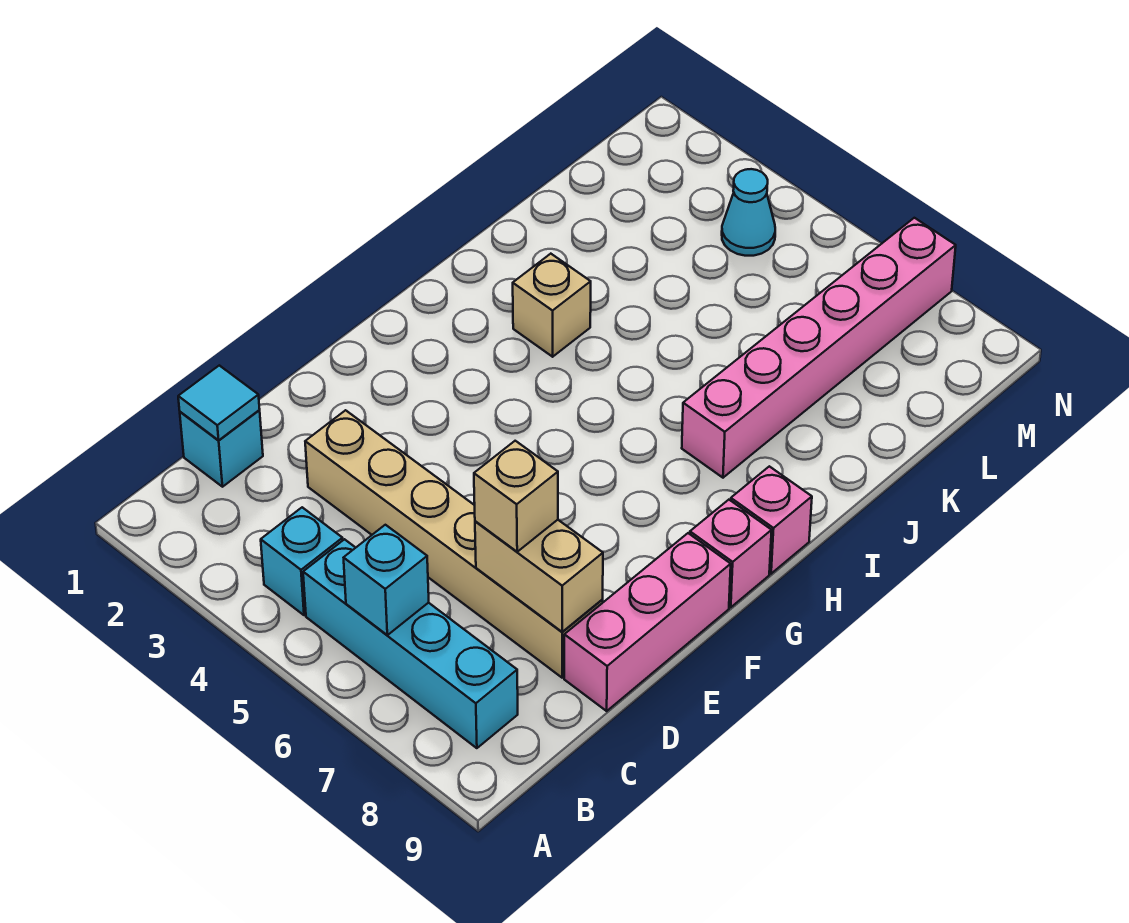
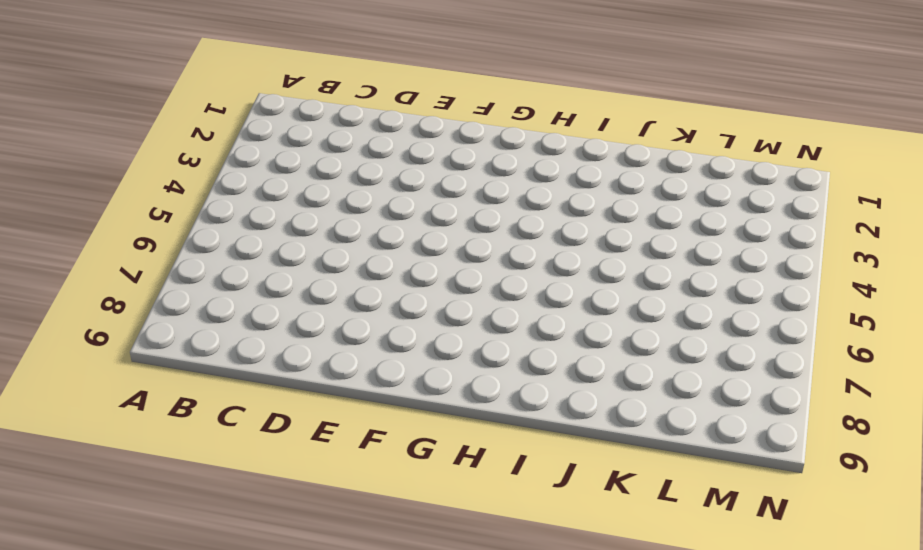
none -> cyan 1x1 brick [261,507,343,615]
none -> cyan 1x4 brick [303,539,518,748]
none -> cyan 1x1 brick [180,410,263,487]

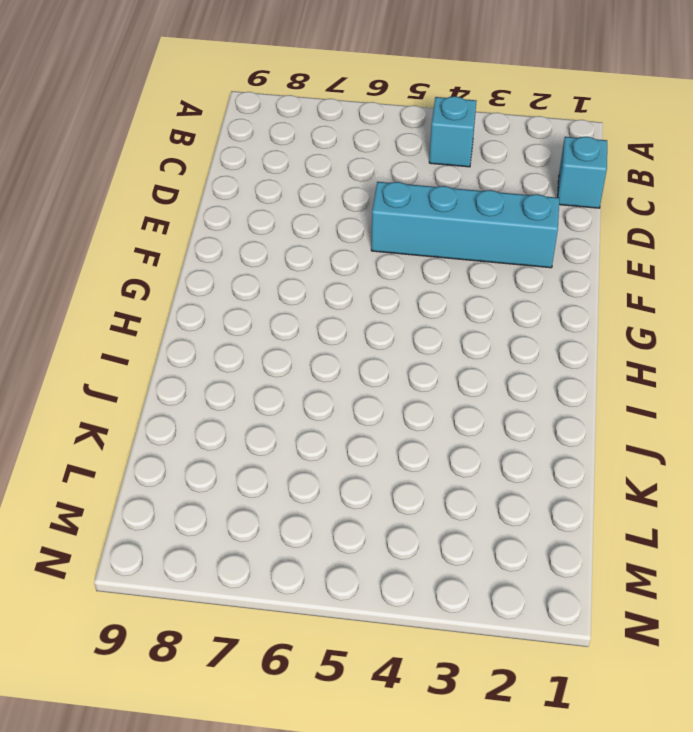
cyan 1x4 brick [371,182,559,268] -> cyan 1x4 brick moved to [303,539,518,748]
none -> tan 1x6 brick [305,410,603,678]
none -> pink 1x3 brick [564,533,731,711]
none -> pink 1x1 brick [690,500,772,607]

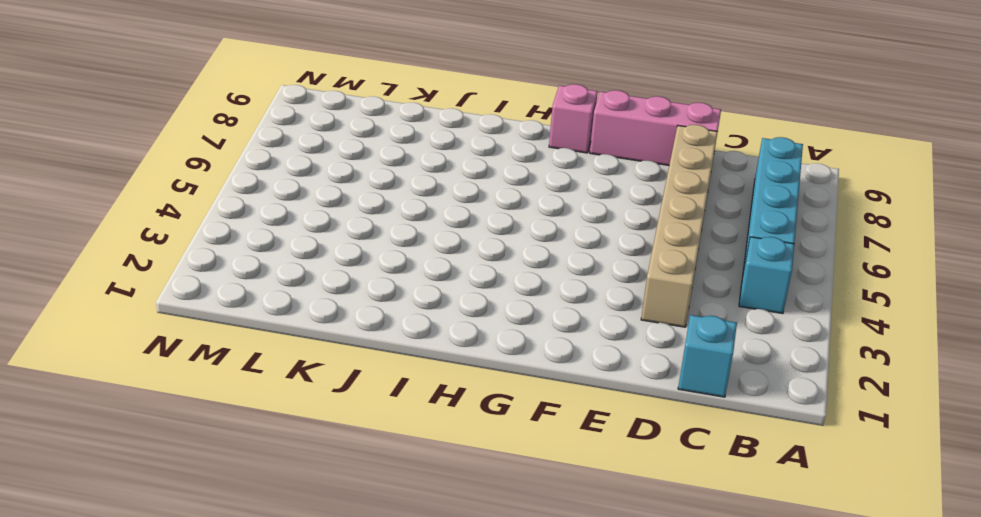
none -> pink 1x1 brick [731,466,812,574]
none -> tan 1x1 brick [513,254,591,357]
none -> pink 1x6 brick [682,218,956,478]

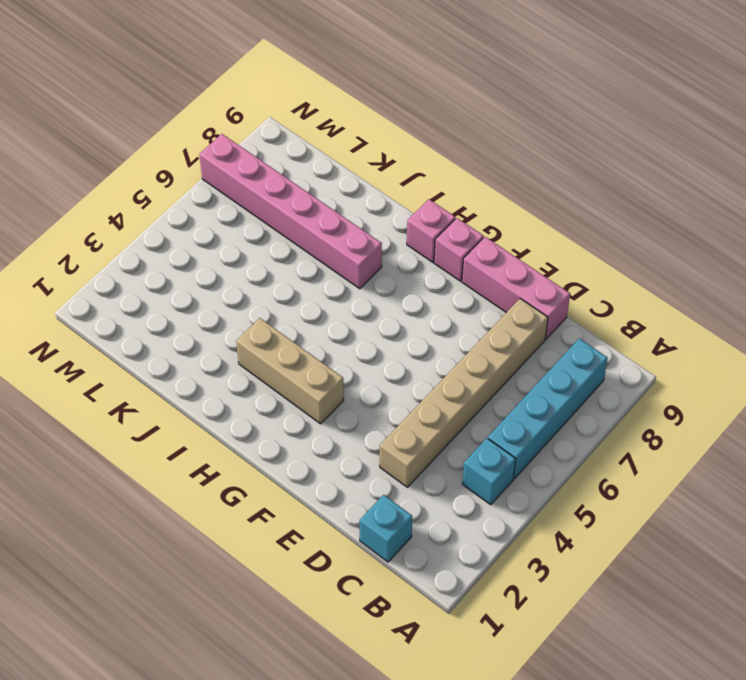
tan 1x3 brick [236,318,344,424] -> tan 1x1 brick [513,254,591,357]
none -> cyan 1x1 cone [722,169,775,256]
none -> cyan 1x1 brick [344,525,429,635]
none -> cyan 1x1 tile [178,365,260,440]

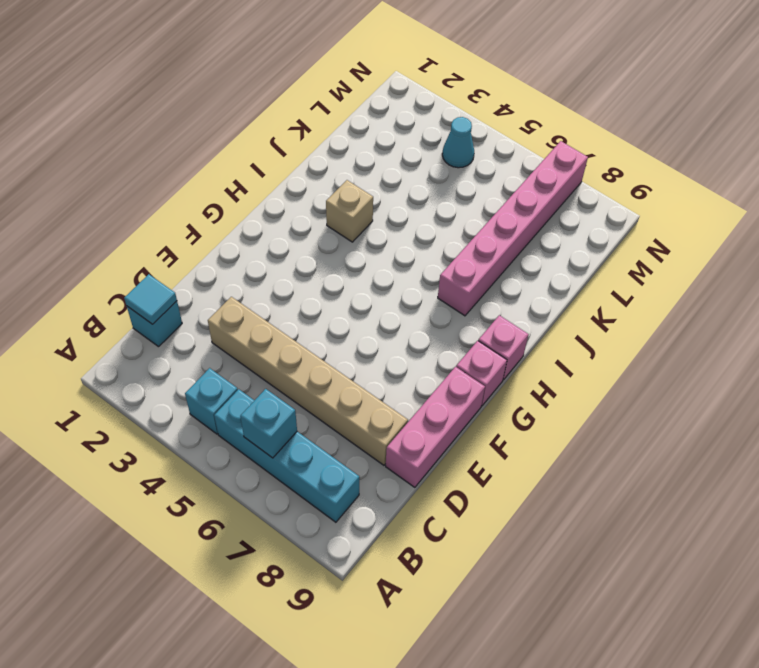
none -> tan 1x2 brick [475,520,603,632]
none -> tan 1x1 brick [474,441,558,552]

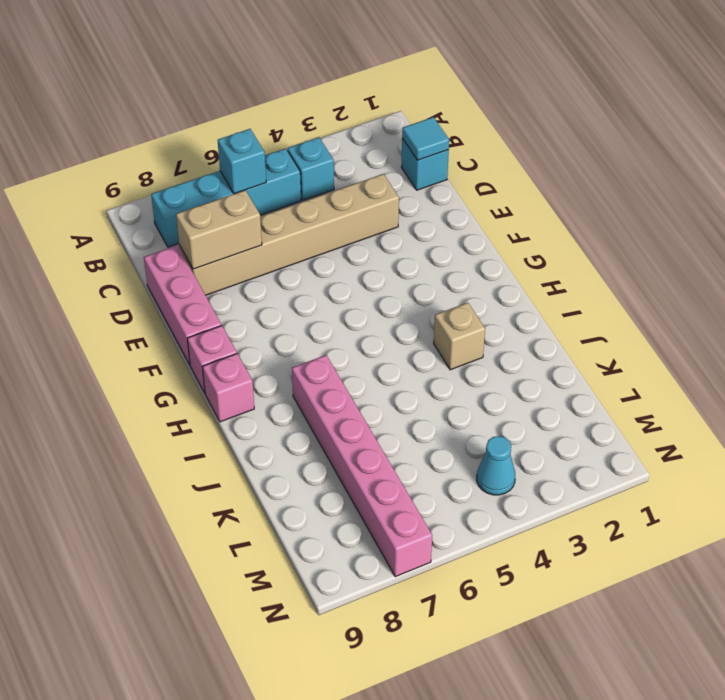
none -> tan 1x1 brick [474,441,558,552]

